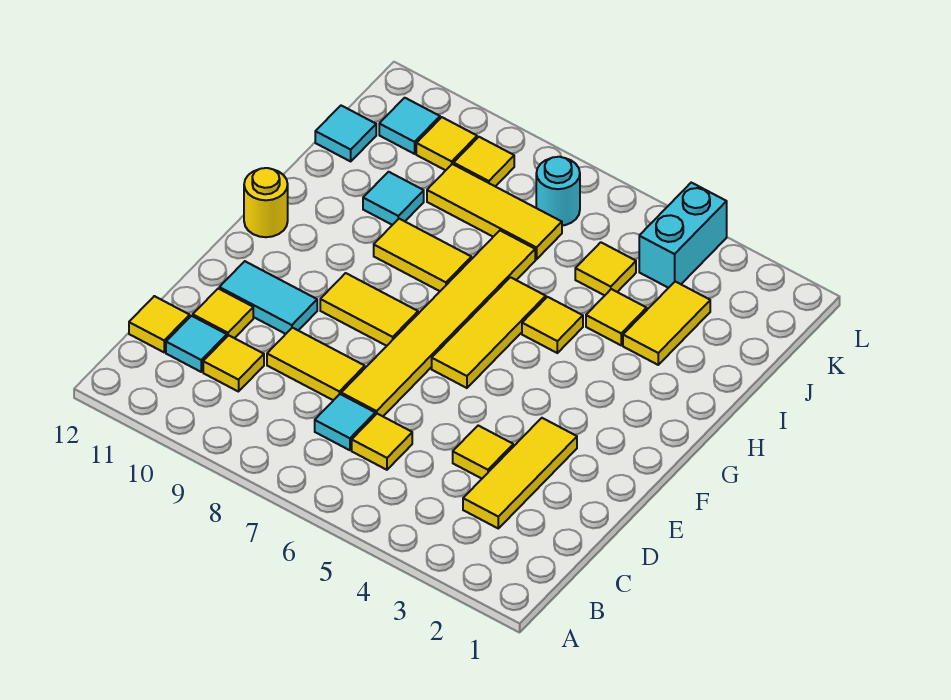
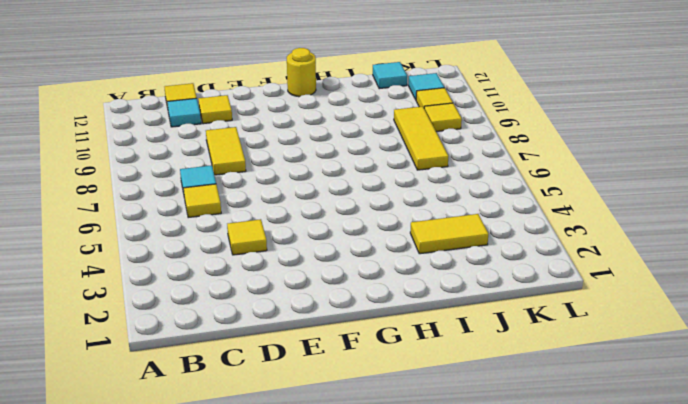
none -> yellow 1x3 tile [463,418,577,528]
none -> yellow 1x1 tile [203,335,264,392]
none -> yellow 1x6 tile [341,231,535,416]

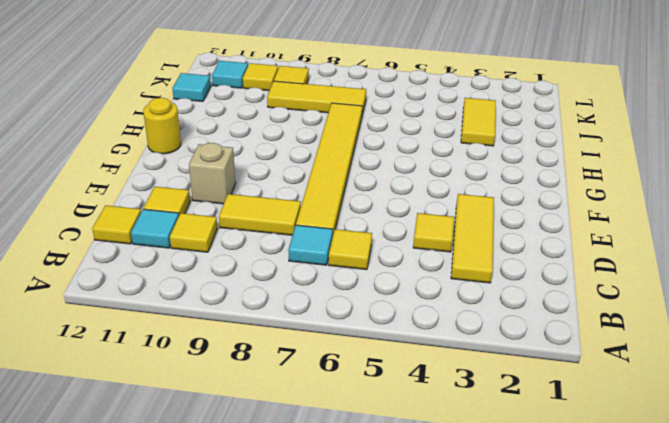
tan 1x1 brick [189,143,236,204] -> cyan 1x2 tile [219,261,317,334]
none -> yellow 1x3 tile [432,277,546,388]
none -> yellow 1x2 tile [320,273,418,346]
none -> yellow 1x1 tile [522,297,583,353]

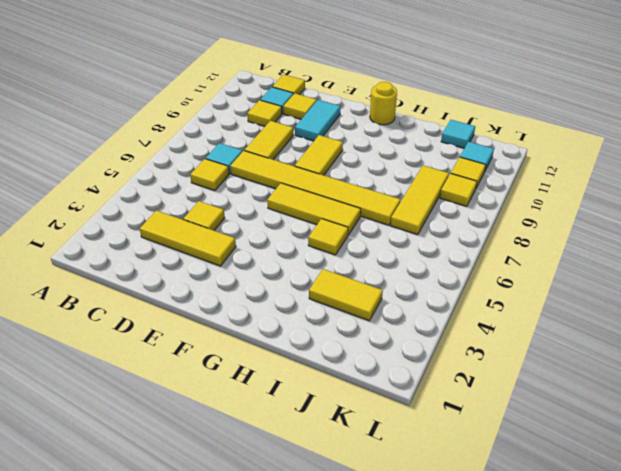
none -> yellow 1x2 tile [374,219,471,291]
none -> yellow 1x1 tile [586,289,647,345]
none -> cyan 1x1 tile [363,172,424,225]

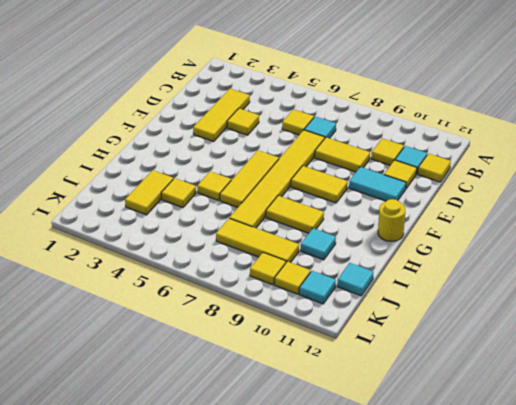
none -> yellow 1x1 tile [575,242,636,295]
none -> cyan 1x2 brick [639,183,727,288]
none -> cyan 1x1 round brick [536,157,580,226]

